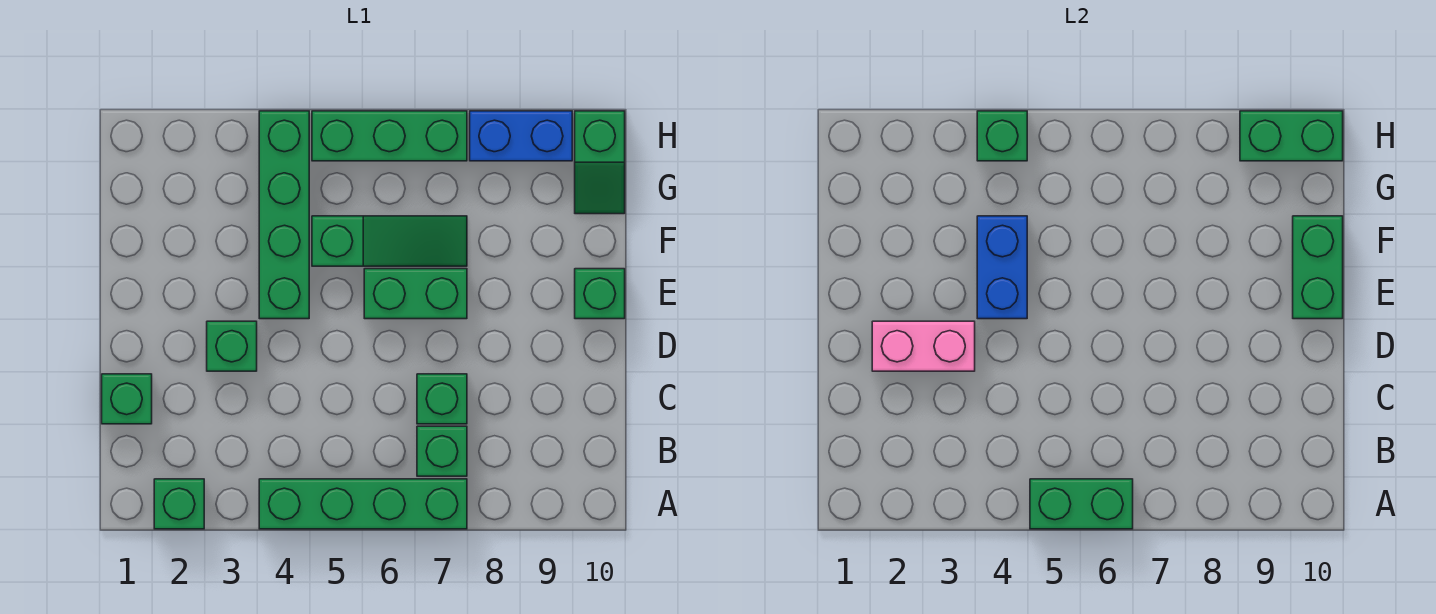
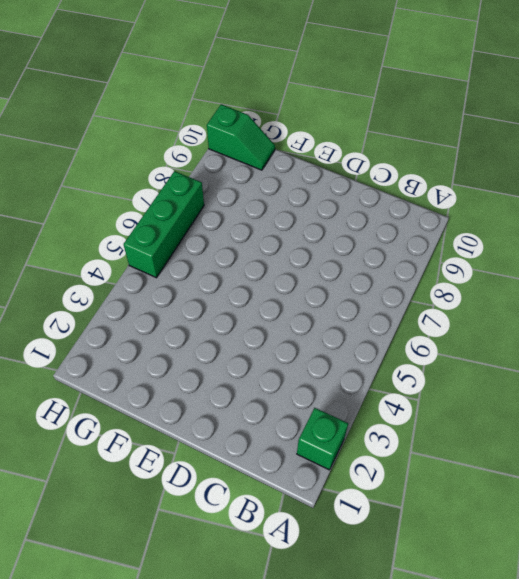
none -> green 1x4 brick [259,479,467,529]
none -> green 1x1 brick [417,426,467,476]
none -> green 1x1 brick [102,374,152,424]

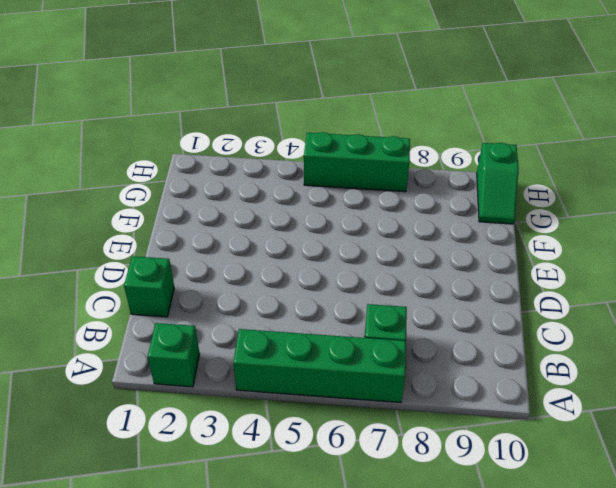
none -> green 1x1 brick [417,374,467,424]
none -> green 1x1 brick [207,321,257,371]
none -> green 1x4 brick [259,111,309,319]

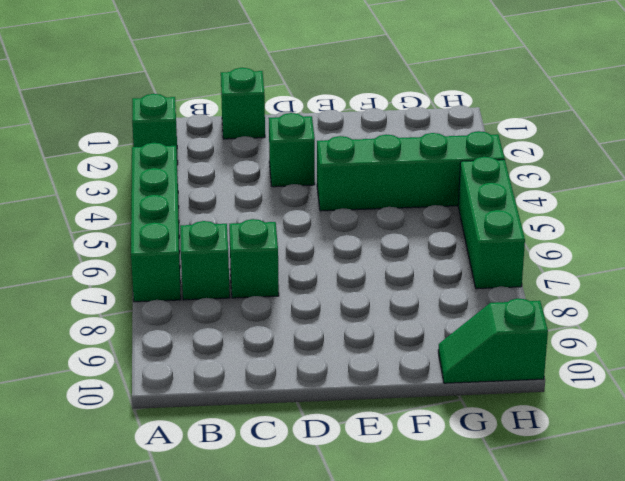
none -> green 1x2 brick [364,269,467,319]
none -> green 1x1 brick [575,269,625,319]
none -> green 1x3 slope [312,216,467,266]

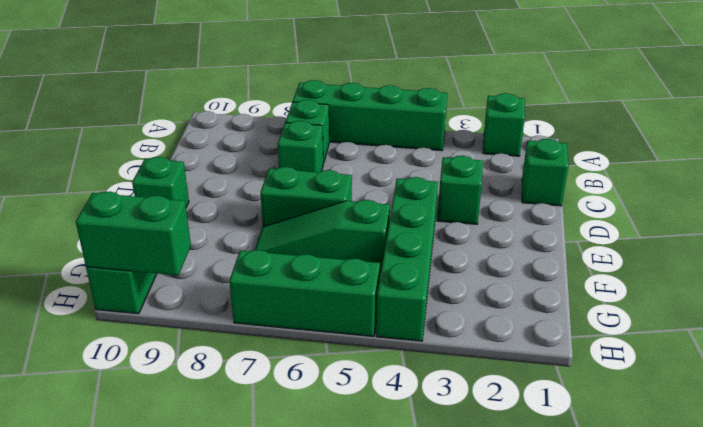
none -> blue 1x2 brick [470,111,572,161]
none -> green 1x2 brick [1030,479,1133,529]
none -> pink 1x2 brick [872,321,975,371]

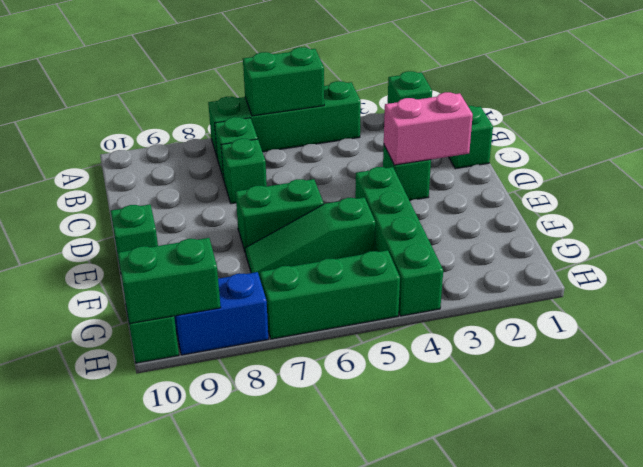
none -> blue 1x2 brick [977,216,1027,319]
none -> green 1x2 brick [1293,216,1343,319]
none -> green 1x1 brick [977,111,1027,161]

